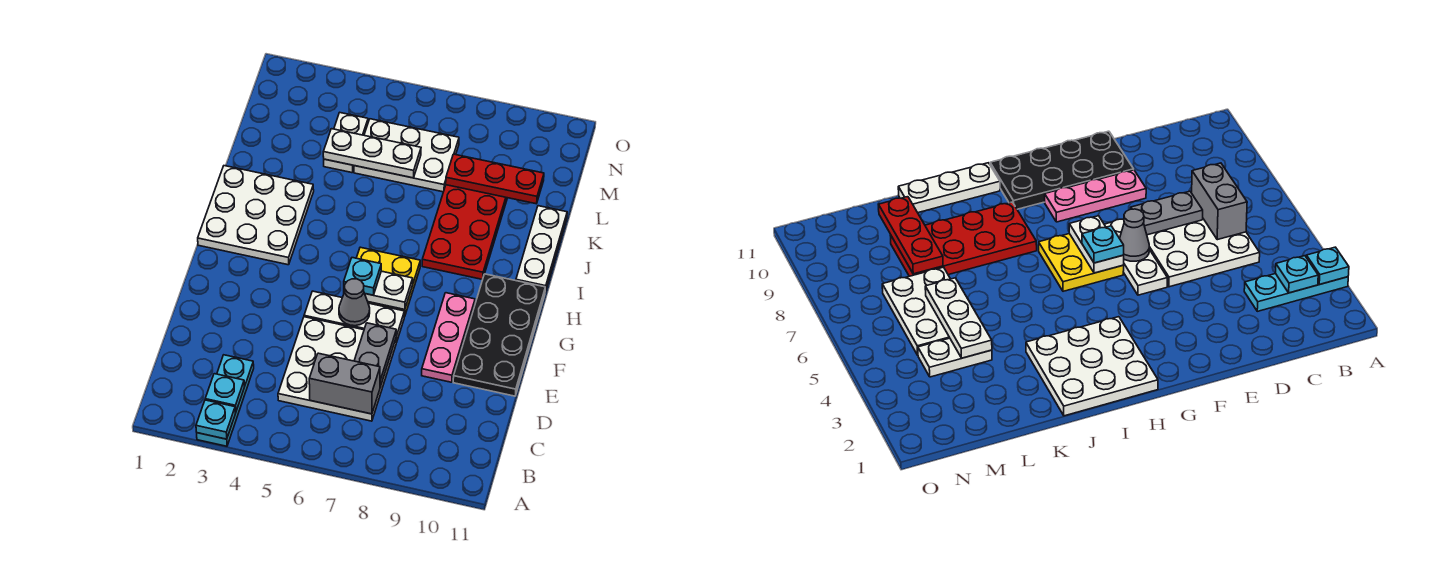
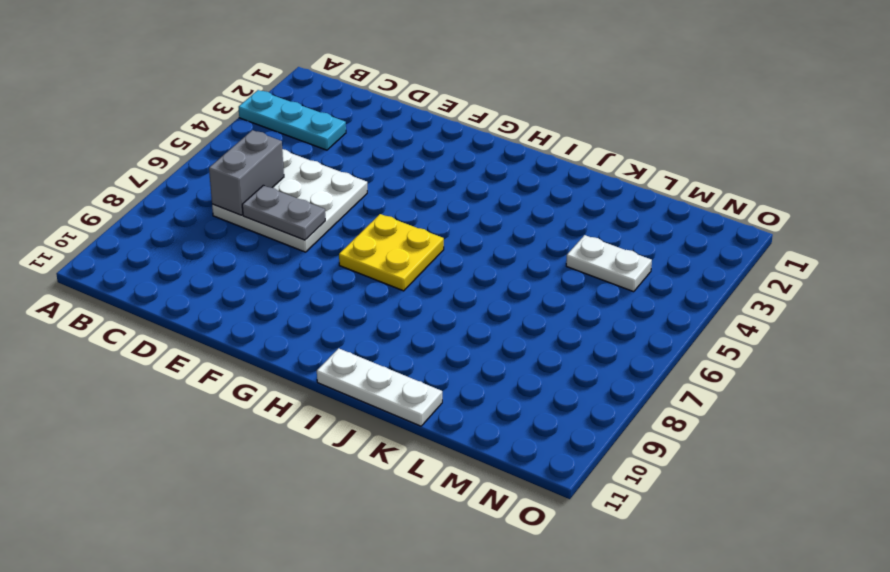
none -> pink 1x3 plate [422,293,475,382]
none -> black 2x4 plate [453,274,545,396]
none -> white 1x3 plate [304,291,404,342]

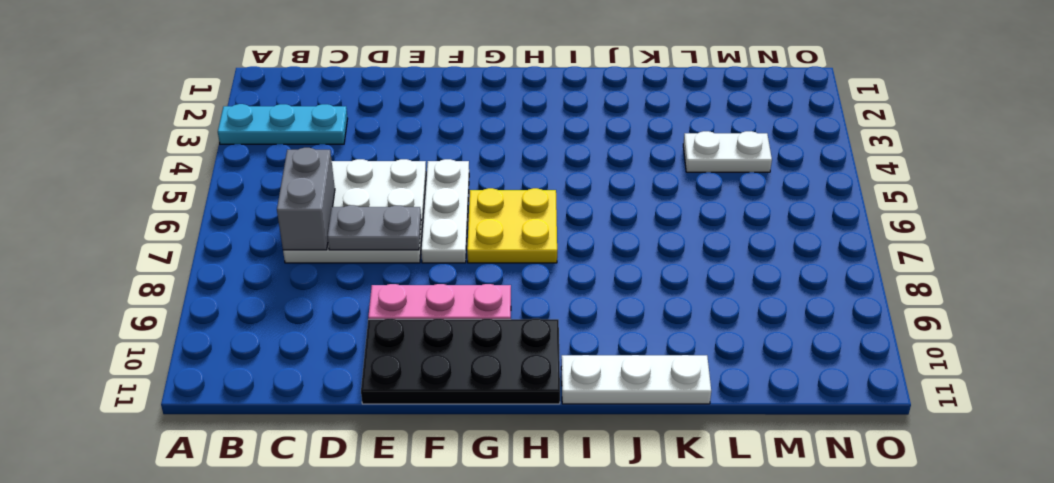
none -> white 3x3 plate [198,166,314,265]
none -> red 2x4 plate [422,185,507,280]
none -> white 2x3 plate [354,119,459,192]

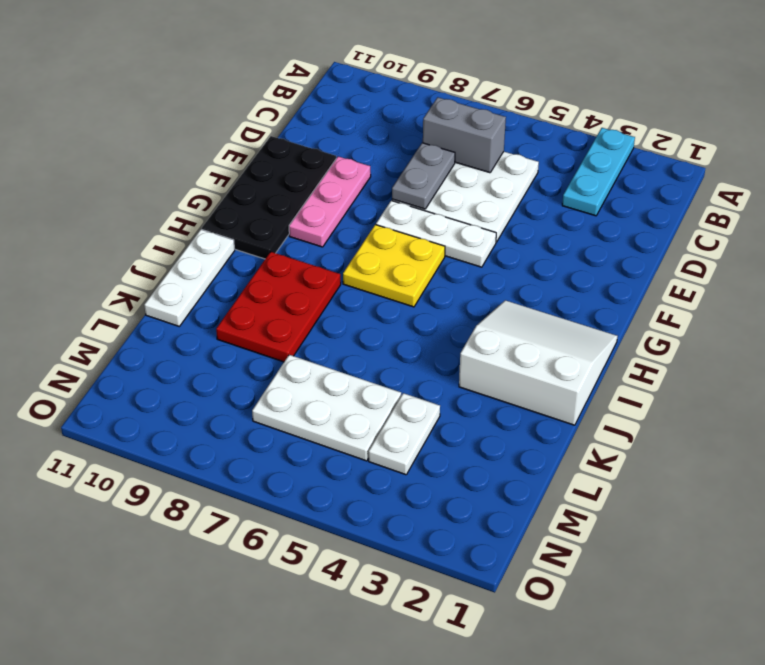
white 3x3 slope [459,300,618,425] -> white 3x3 plate [198,166,314,265]
red 2x3 plate [216,252,341,362] -> red 2x4 plate [422,185,507,280]
none -> cyan 1x1 plate [196,400,235,439]
none -> cyan 1x1 plate [205,374,244,412]
none -> grey 1x1 cone [339,279,370,326]

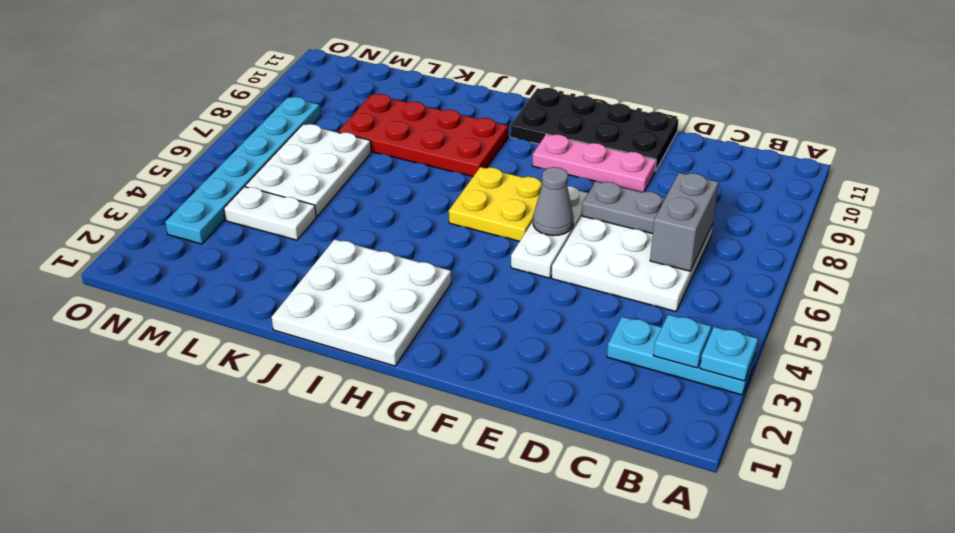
cyan 1x6 plate [165,97,321,244] -> none
none -> white 1x3 plate [516,206,567,292]
none -> white 1x2 plate [344,271,413,310]
none -> white 1x3 plate [323,129,421,178]

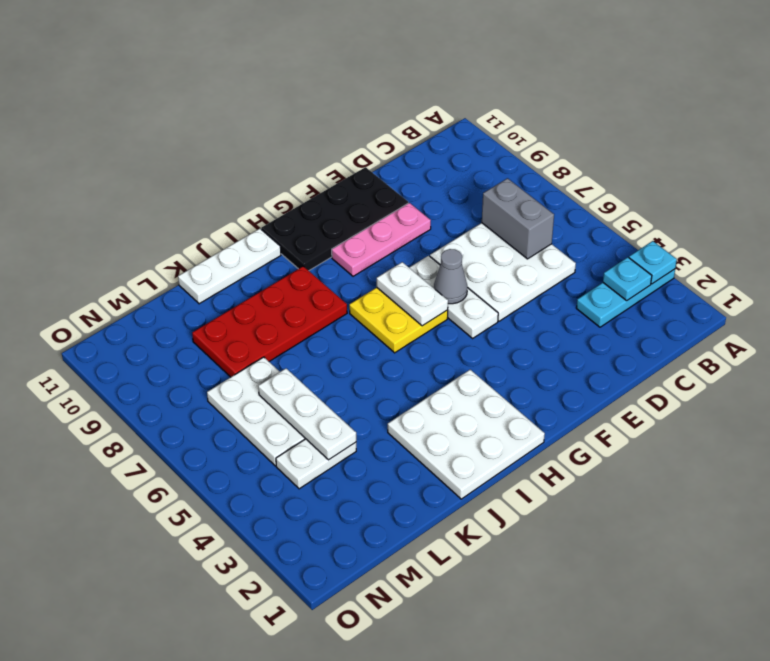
none -> grey 1x2 plate [354,323,397,387]
none -> red 1x3 plate [446,154,544,204]
none -> cyan 1x1 plate [344,258,381,295]

